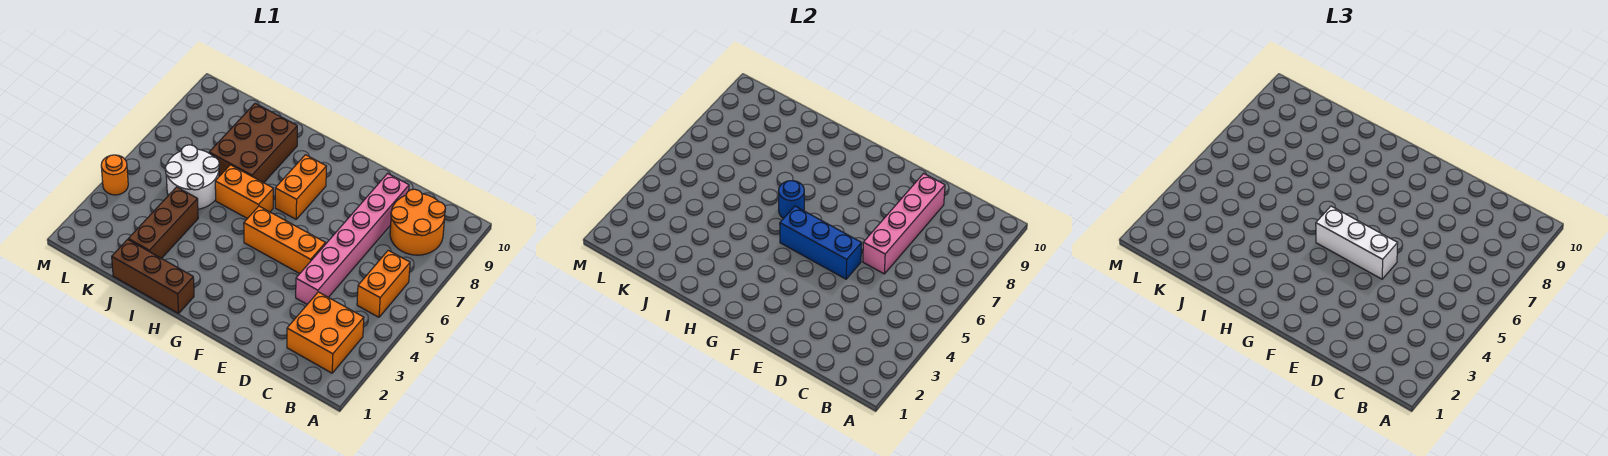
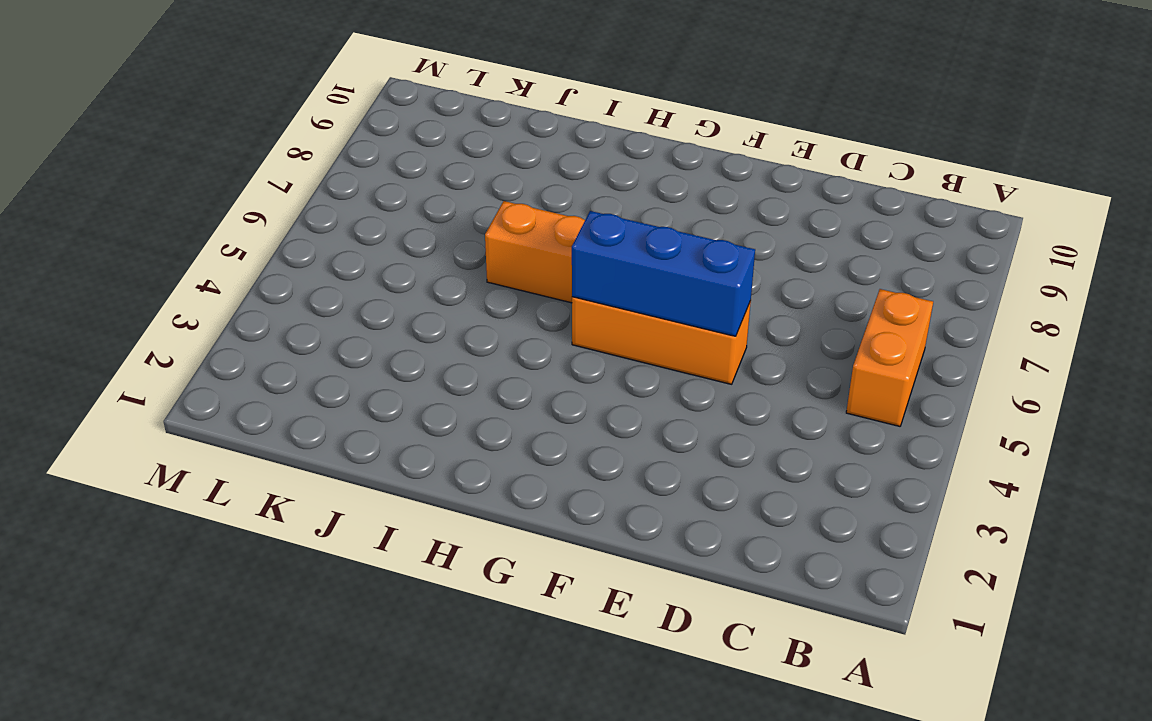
none -> orange 2x2 brick [287,292,364,373]
none -> orange 2x2 round brick [390,189,445,255]
none -> pink 1x6 brick [296,173,409,304]

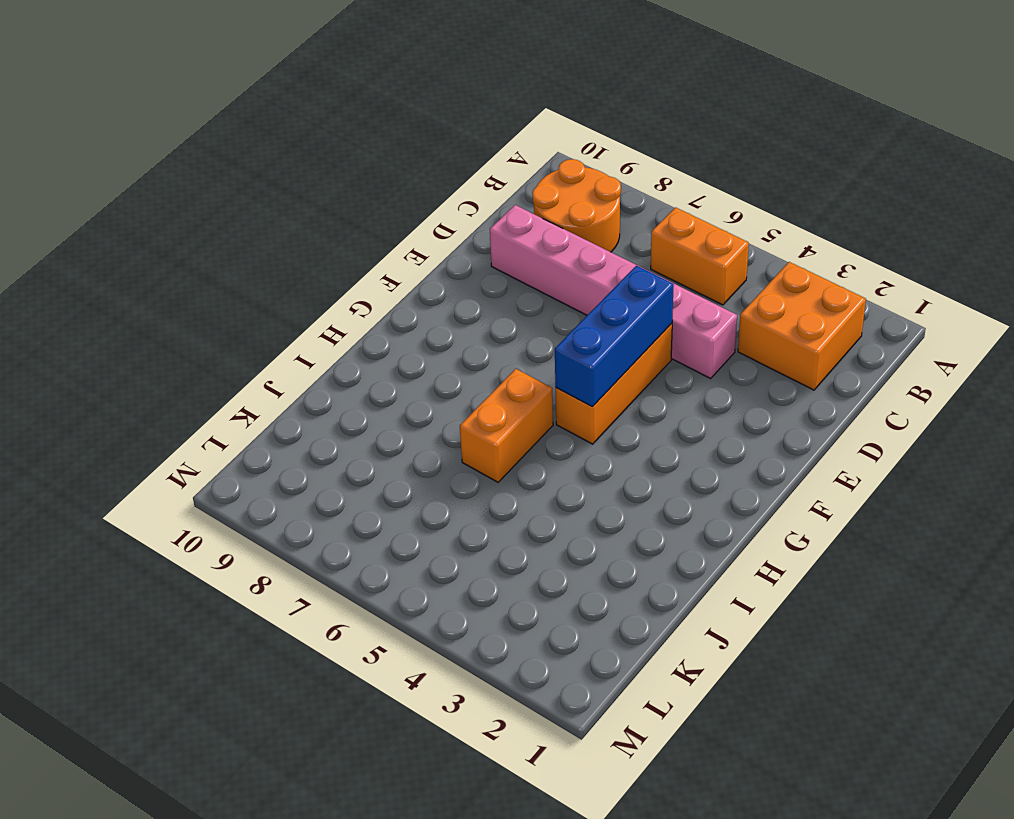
none -> orange 1x2 brick [275,155,327,219]
none -> brown 1x3 brick [112,239,194,314]
none -> brown 2x3 brick [209,103,297,183]

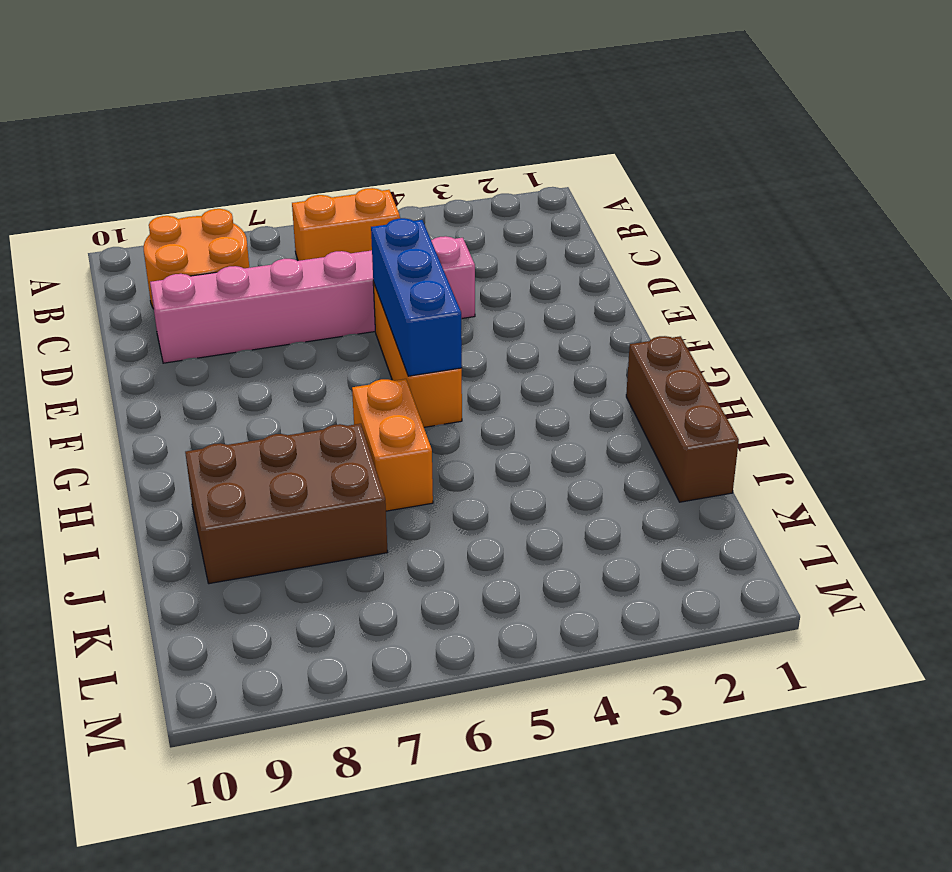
none -> orange 2x2 brick [287,292,364,373]
none -> orange 1x2 brick [275,155,327,219]
none -> brown 1x3 brick [128,187,198,259]

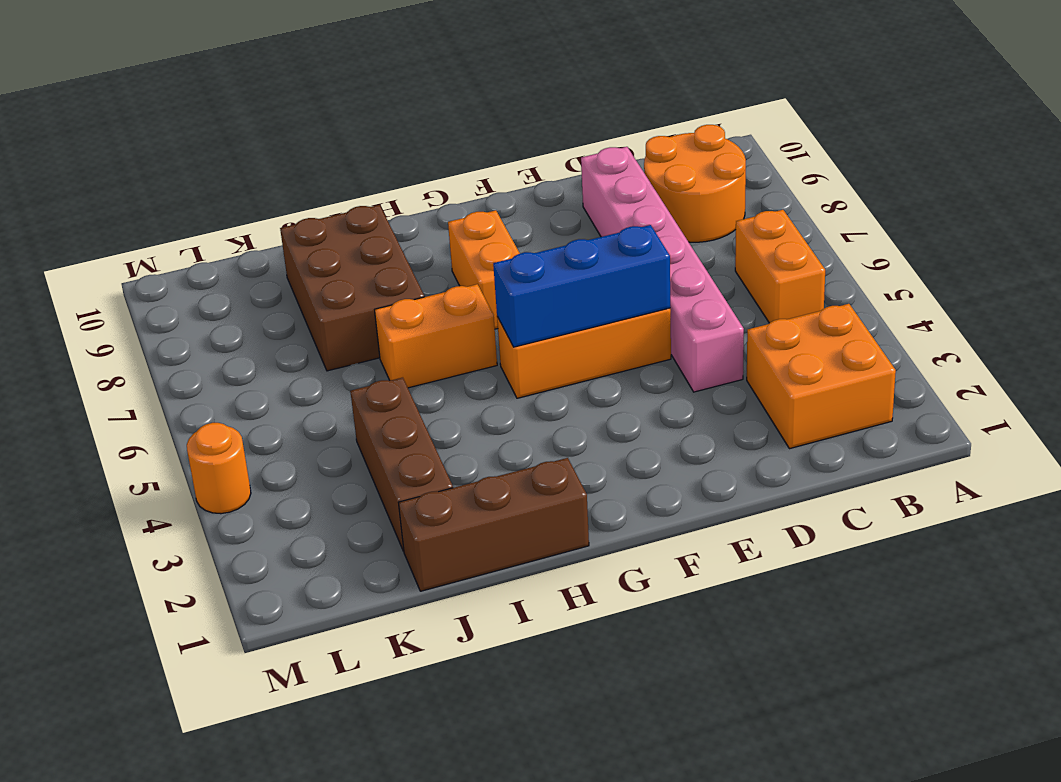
none -> white 2x2 round brick [165,145,219,209]
none -> pink 1x4 brick [863,173,945,274]
none -> blue 1x1 round brick [778,181,804,219]

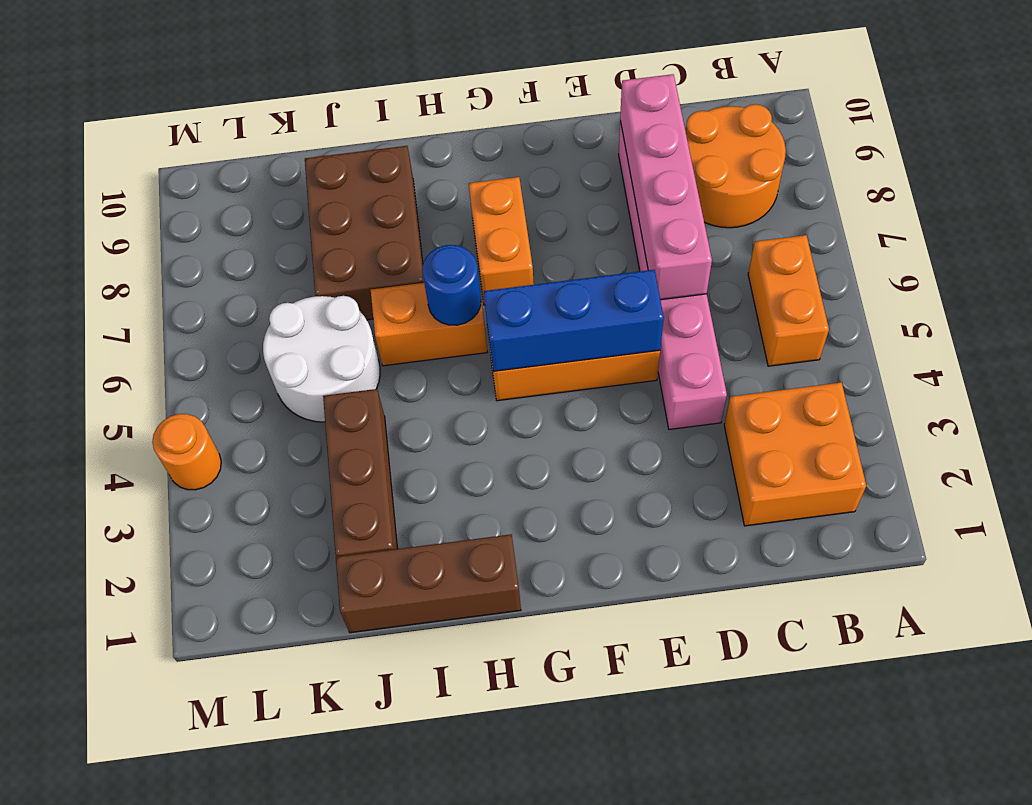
none -> white 1x3 brick [1316,206,1398,279]

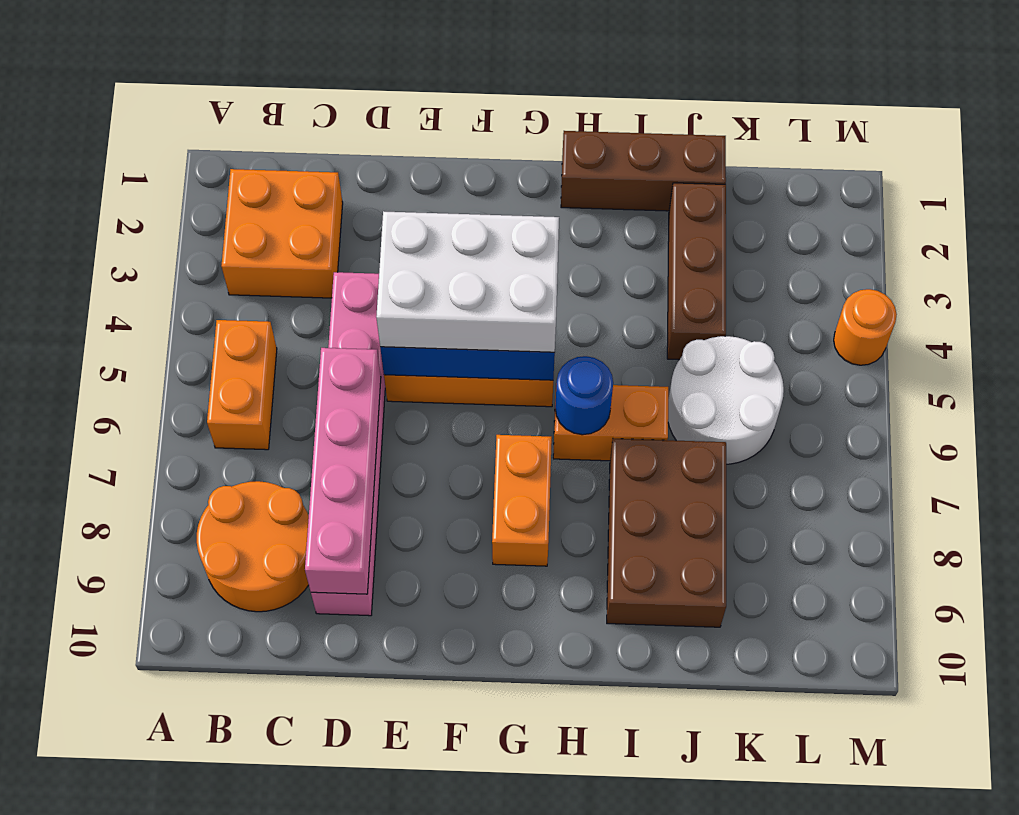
white 2x3 brick [376,211,559,352] -> white 1x3 brick [1316,206,1398,279]

